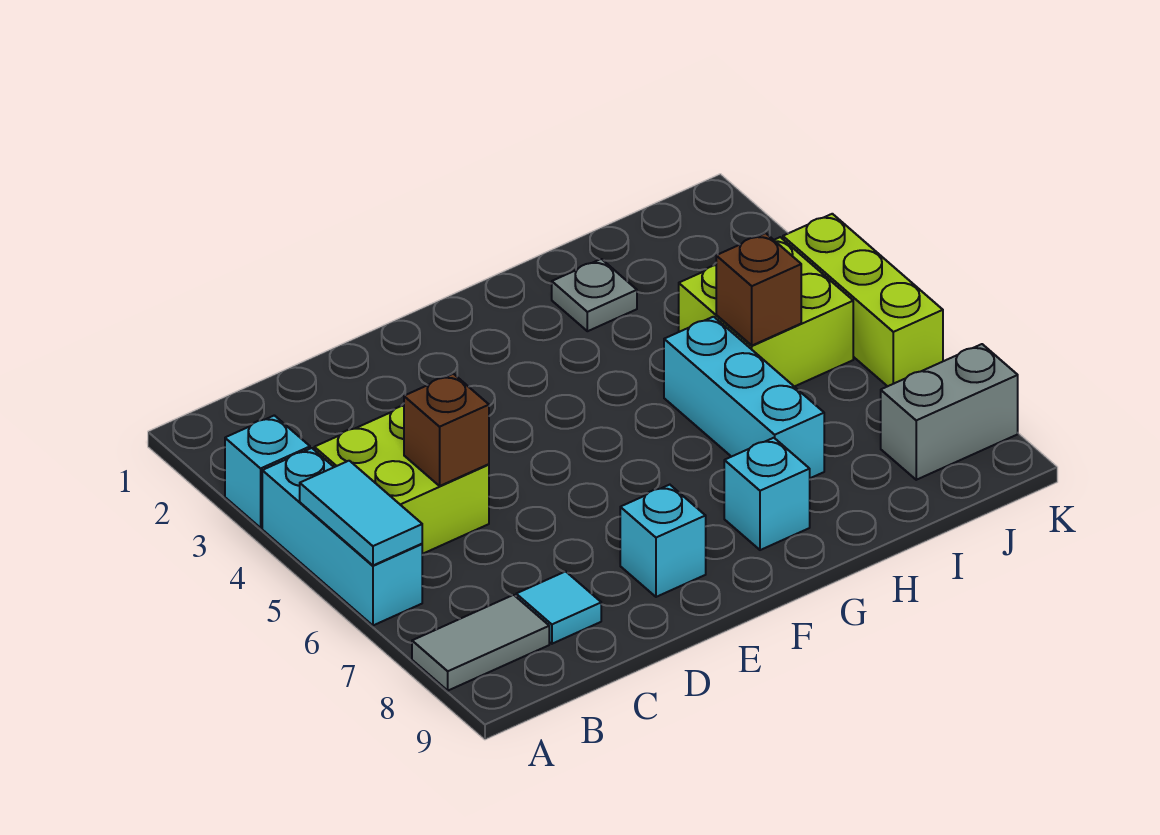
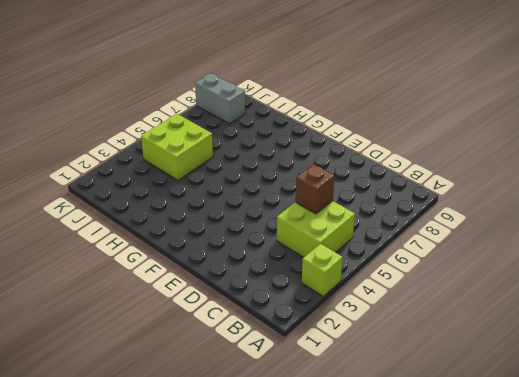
lime 1x1 brick [302,244,343,296] -> cyan 1x1 brick [225,415,310,528]
none -> cyan 1x3 brick [262,448,422,625]
none -> grey 1x2 tile [412,595,549,691]
none -> cyan 1x1 tile [516,571,601,644]

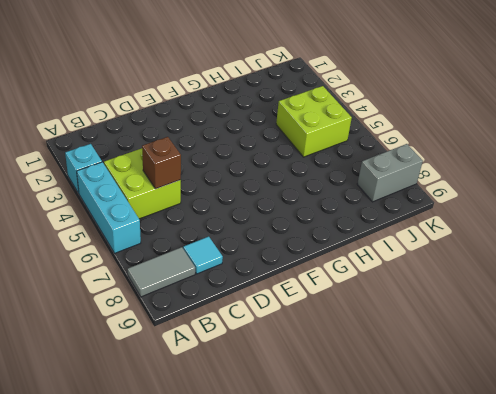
none -> cyan 1x1 brick [620,485,706,597]
none -> cyan 1x1 brick [724,438,810,550]
none -> grey 1x1 plate [552,259,637,331]

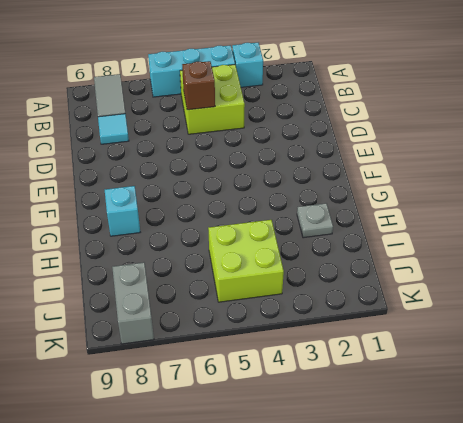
none -> cyan 1x1 brick [620,485,706,597]
none -> cyan 1x3 brick [664,317,824,478]
none -> lime 1x3 brick [783,214,943,386]

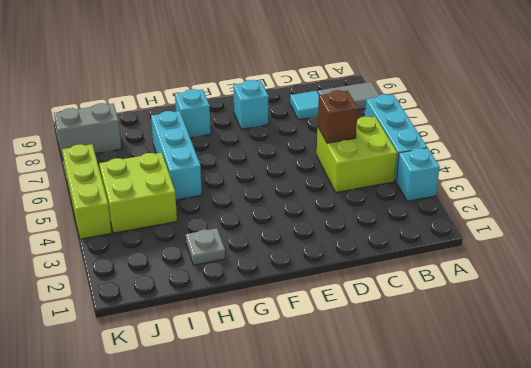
none -> cyan 1x2 tile [300,461,422,565]
none -> brown 1x1 brick [716,233,801,345]

